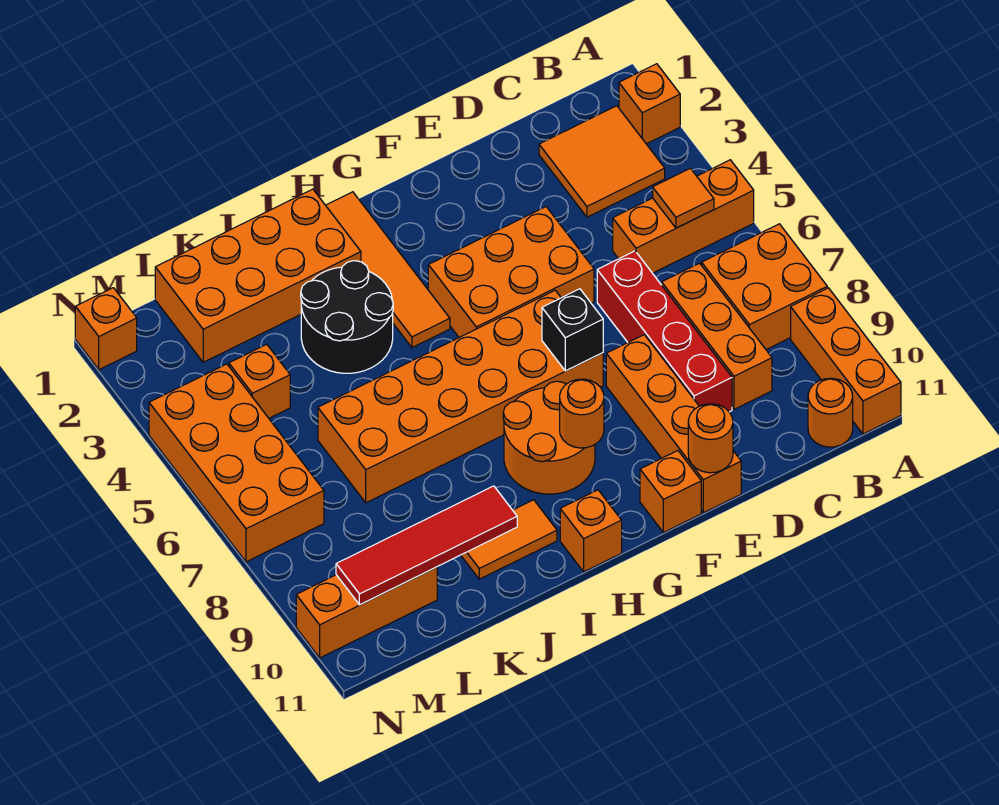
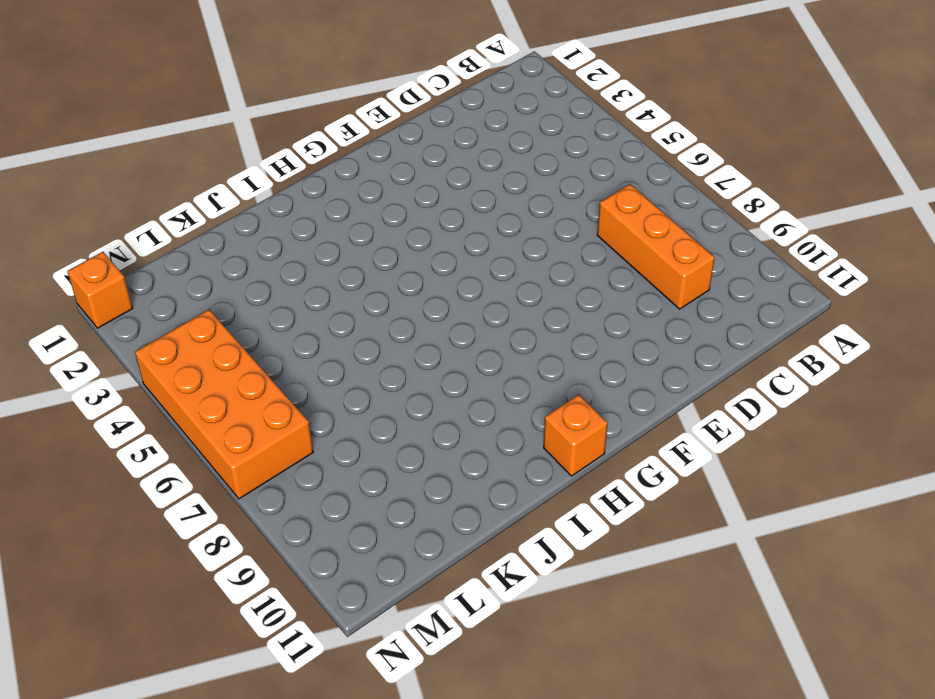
none -> orange 1x1 brick [619,64,680,144]
none -> orange 1x3 brick [613,160,754,273]
none -> orange 2x2 brick [702,224,827,349]

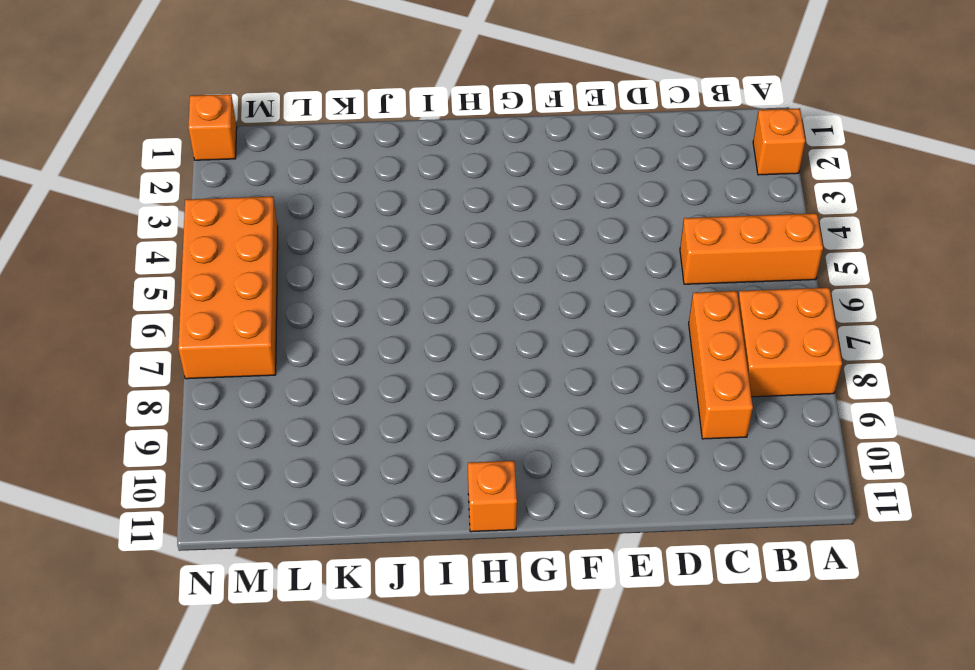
none -> orange 1x3 brick [791,288,901,434]
none -> orange 2x2 tile [539,106,665,217]
none -> orange 1x1 round brick [808,378,853,447]

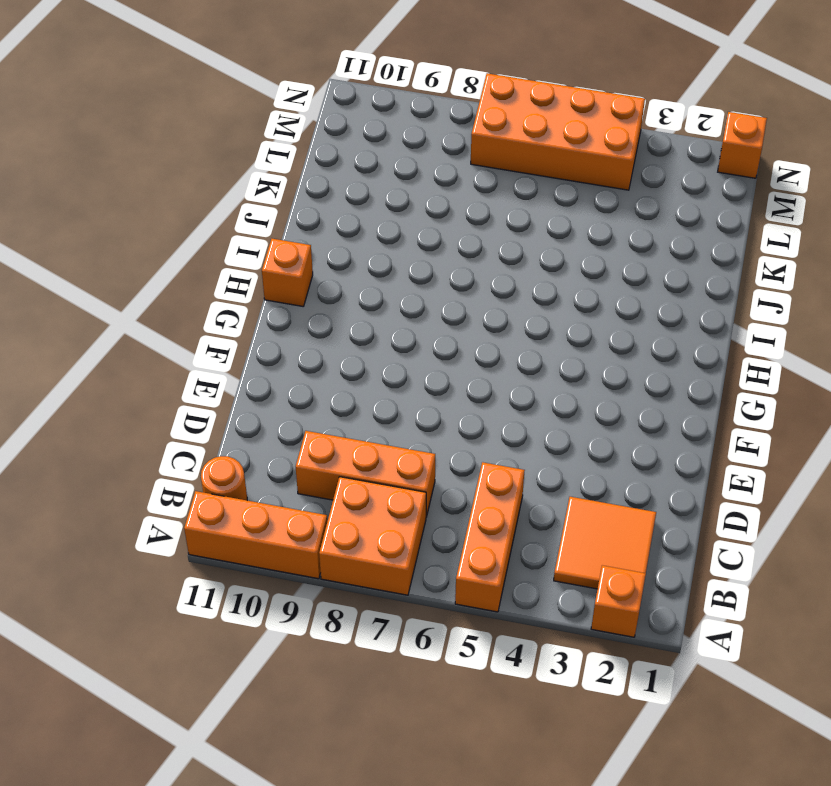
none -> red 1x4 brick [597,251,732,412]
none -> orange 2x3 brick [428,207,594,337]
none -> orange 1x4 brick [606,335,741,513]

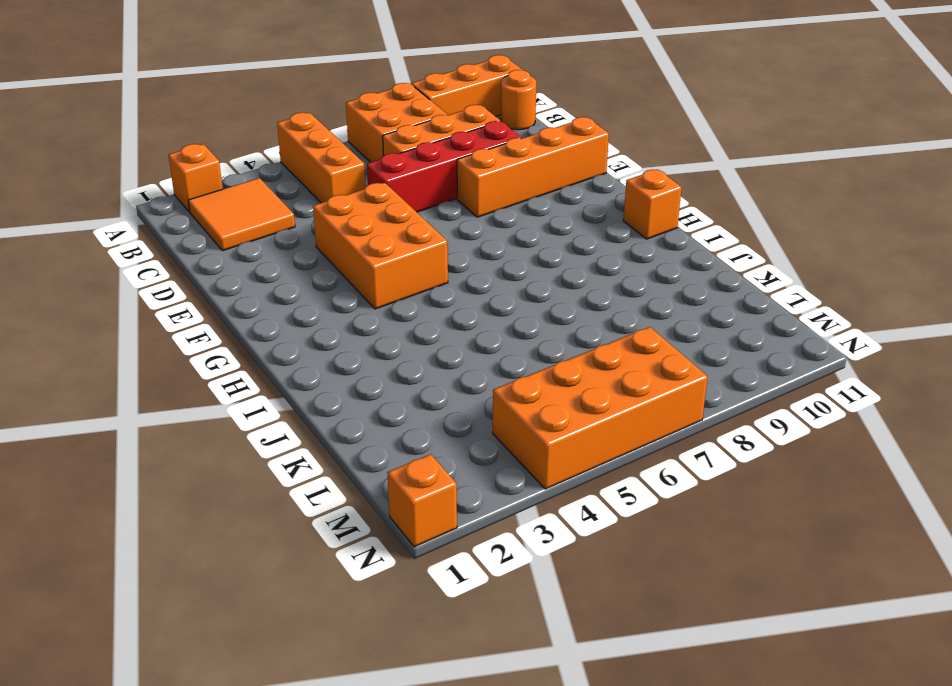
none -> orange 2x6 brick [318,290,603,503]
none -> orange 1x1 brick [640,451,701,533]
none -> orange 2x2 round brick [503,381,595,494]

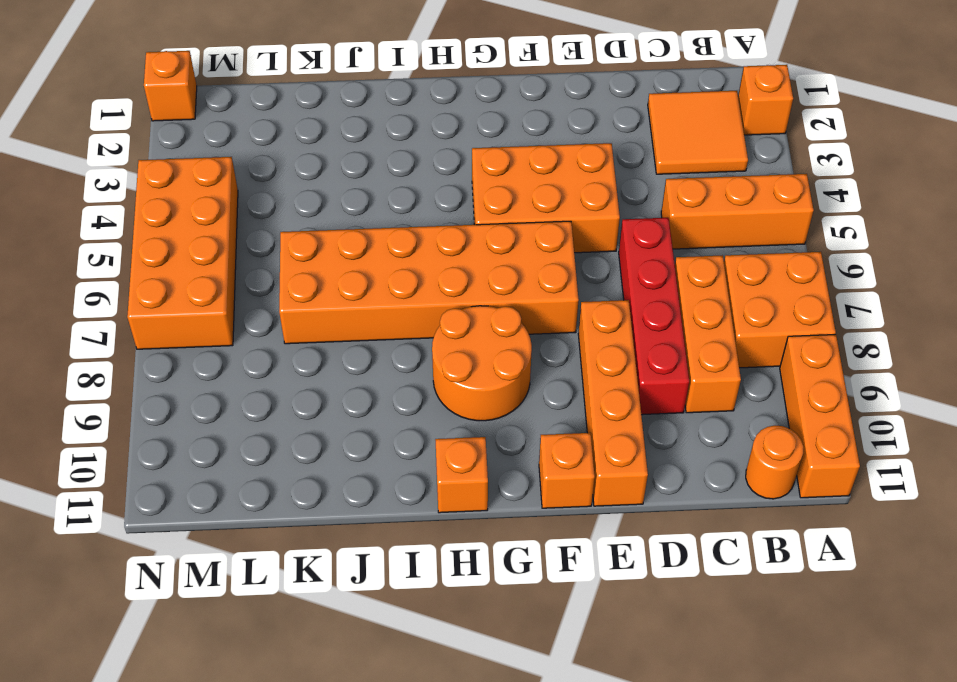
none -> orange 1x4 tile [326,192,450,348]
none -> orange 2x4 brick [155,189,361,362]
none -> black 2x2 round brick [301,261,393,373]

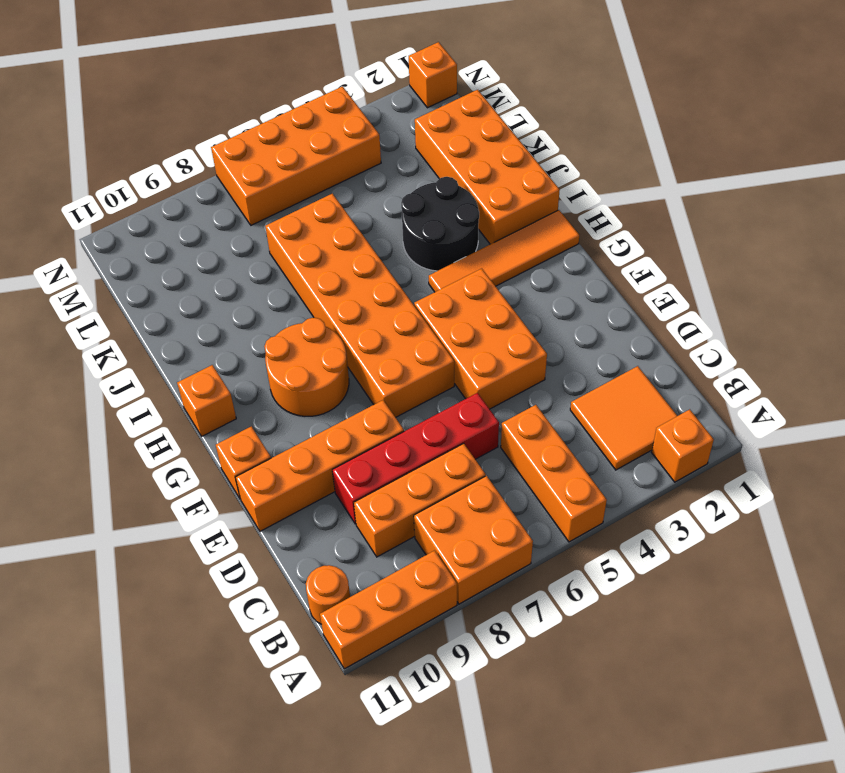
none -> orange 1x2 tile [461,500,557,579]
none -> orange 1x1 brick [229,344,290,418]
none -> orange 1x3 brick [296,567,437,658]

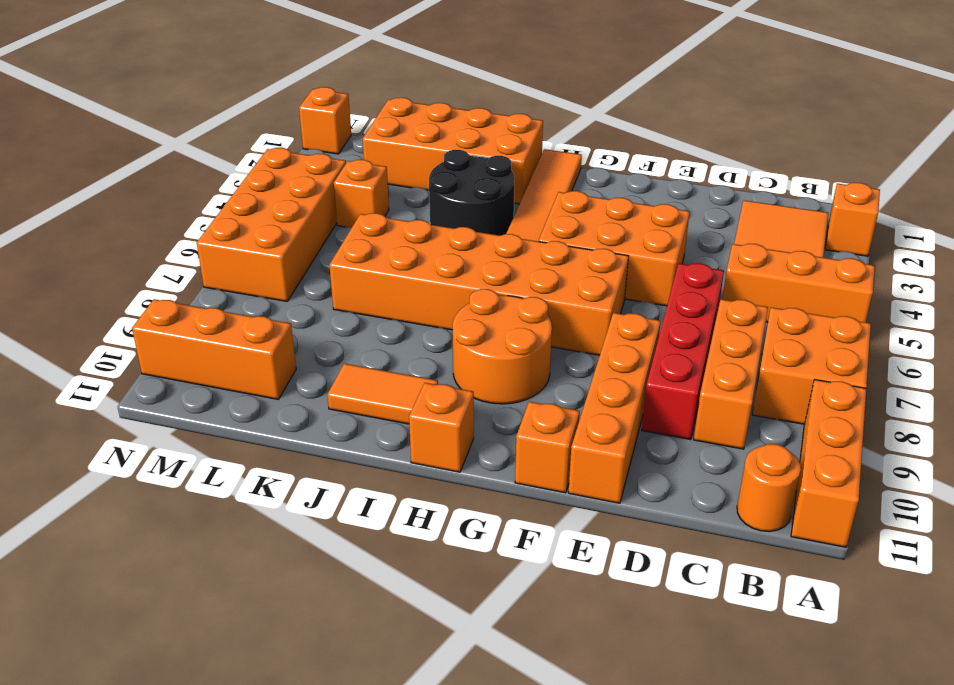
none -> orange 1x1 tile [653,168,714,228]
none -> orange 1x1 round brick [688,404,733,473]
none -> black 1x1 brick [542,289,603,371]

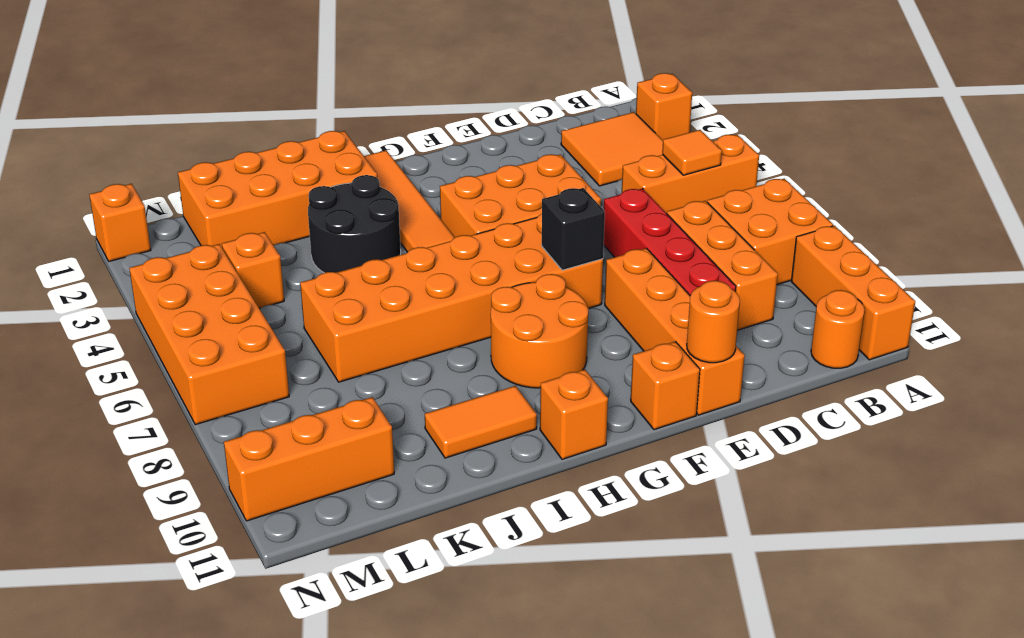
none -> orange 1x1 round brick [560,379,604,448]
none -> red 1x4 tile [336,486,517,605]

